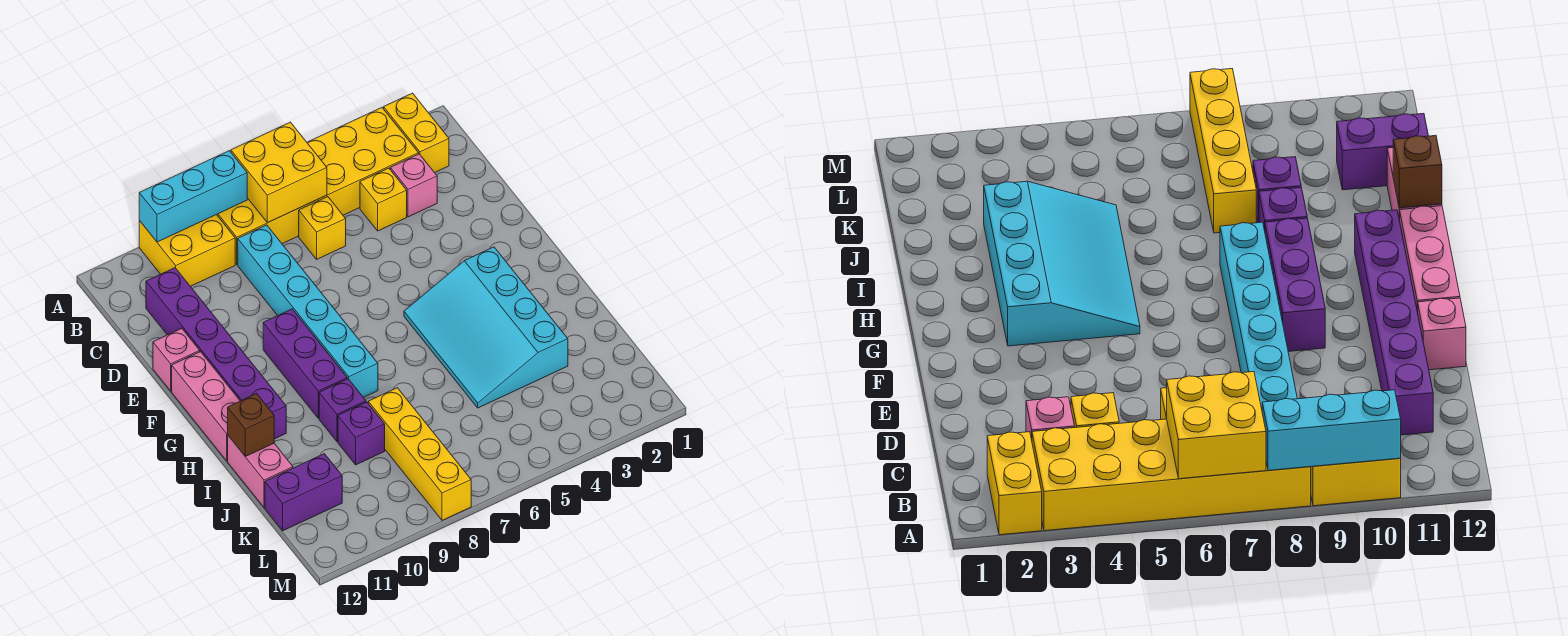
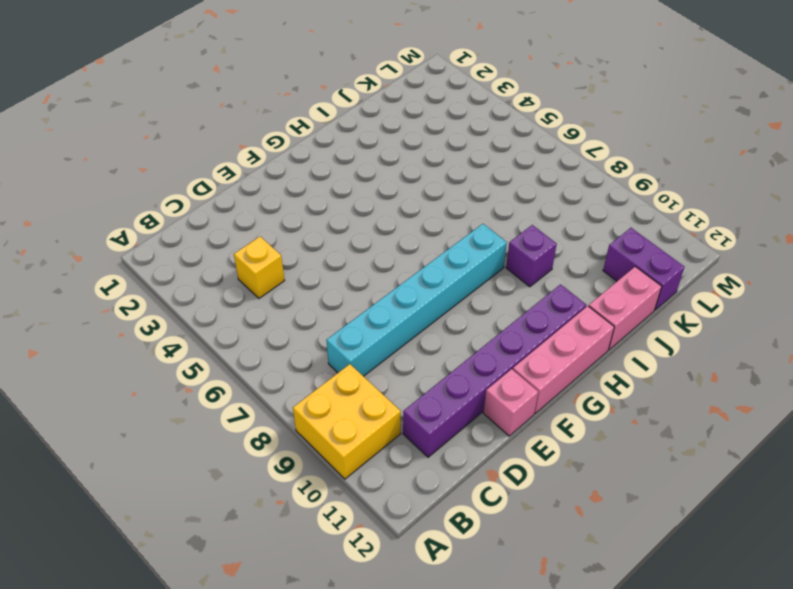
none -> yellow 1x2 brick [384,93,449,173]
none -> yellow 2x6 brick [217,108,419,265]
none -> pink 1x1 brick [390,154,437,217]

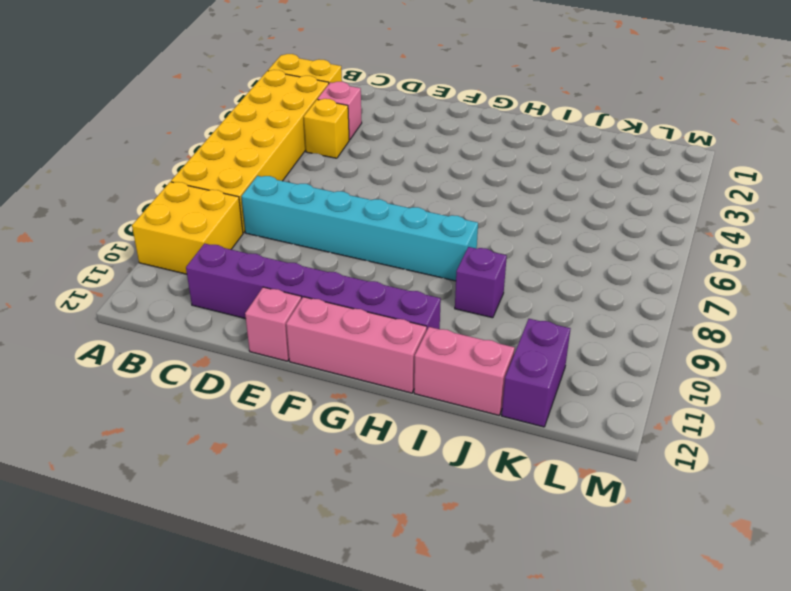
none -> yellow 1x1 brick [299,197,346,259]
none -> purple 1x3 brick [263,309,347,418]
none -> cyan 3x4 slope [404,247,568,408]

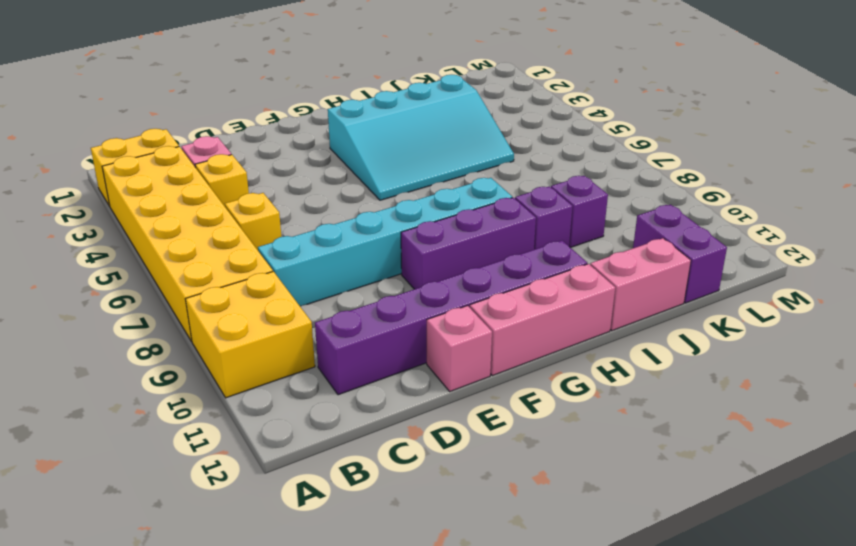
none -> yellow 1x4 brick [368,388,471,520]
none -> yellow 2x2 brick [231,122,327,223]
none -> cyan 1x3 brick [139,151,247,242]

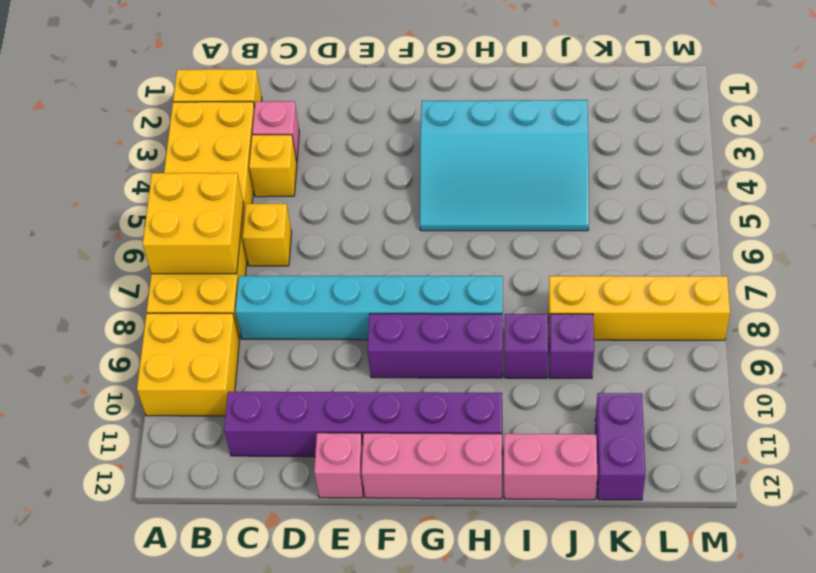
none -> cyan 1x3 brick [139,151,247,242]
none -> brown 1x1 brick [228,394,274,456]

